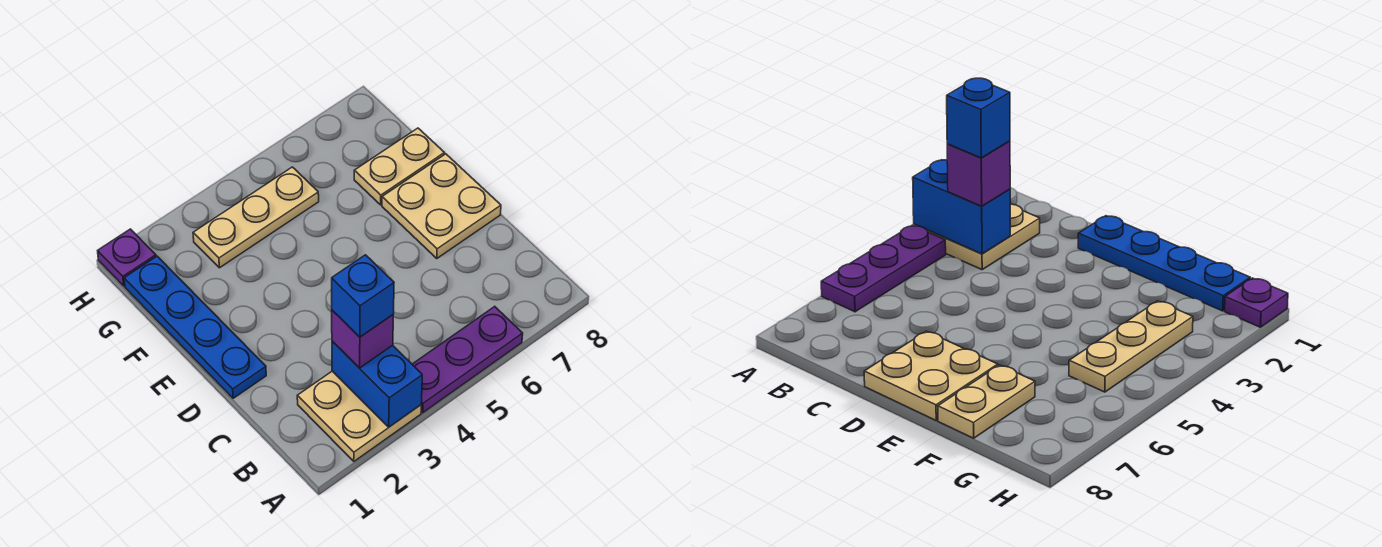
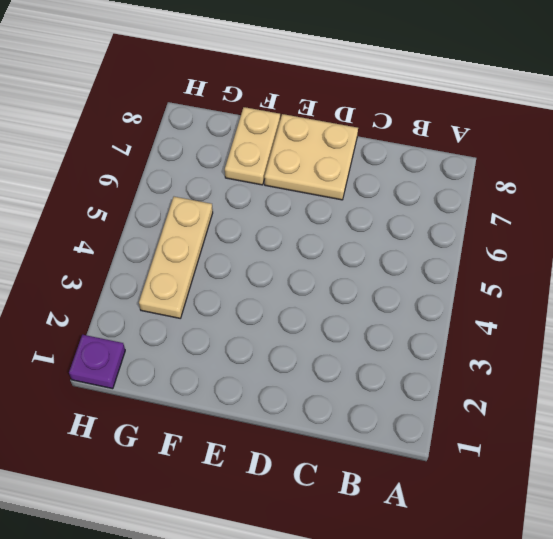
none -> tan 2x2 plate [297,371,421,461]
none -> purple 1x3 plate [412,306,523,413]

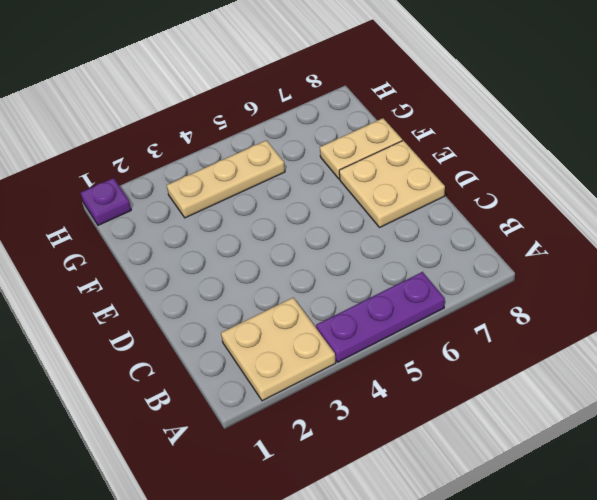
none -> blue 1x4 plate [124,256,266,398]
none -> blue 1x2 brick [332,341,422,427]

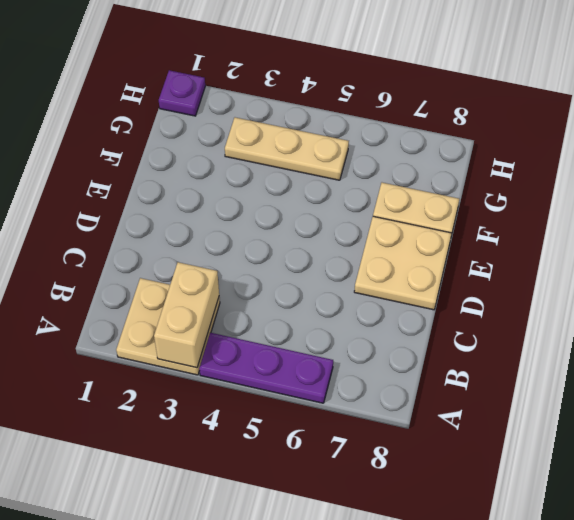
tan 1x2 brick [154,262,219,368] -> blue 1x2 brick [332,341,422,427]
none -> blue 1x4 plate [124,256,266,398]
none -> purple 1x1 brick [332,310,393,368]

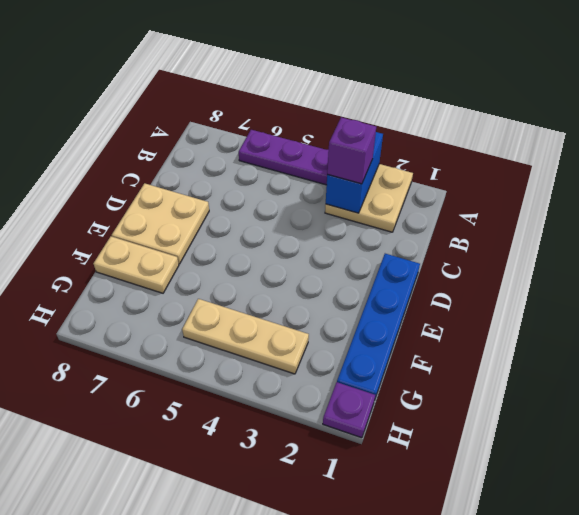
none -> blue 1x1 brick [332,255,394,337]

